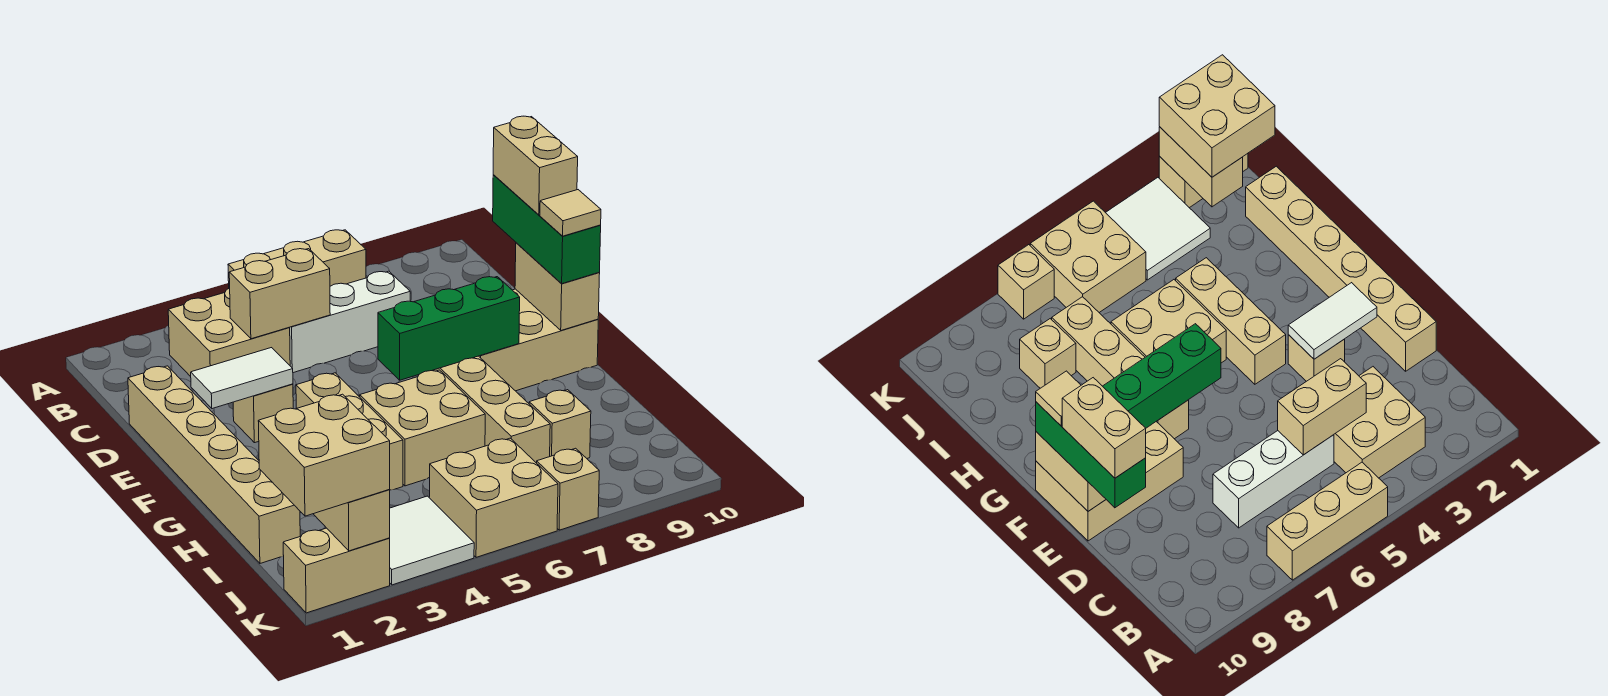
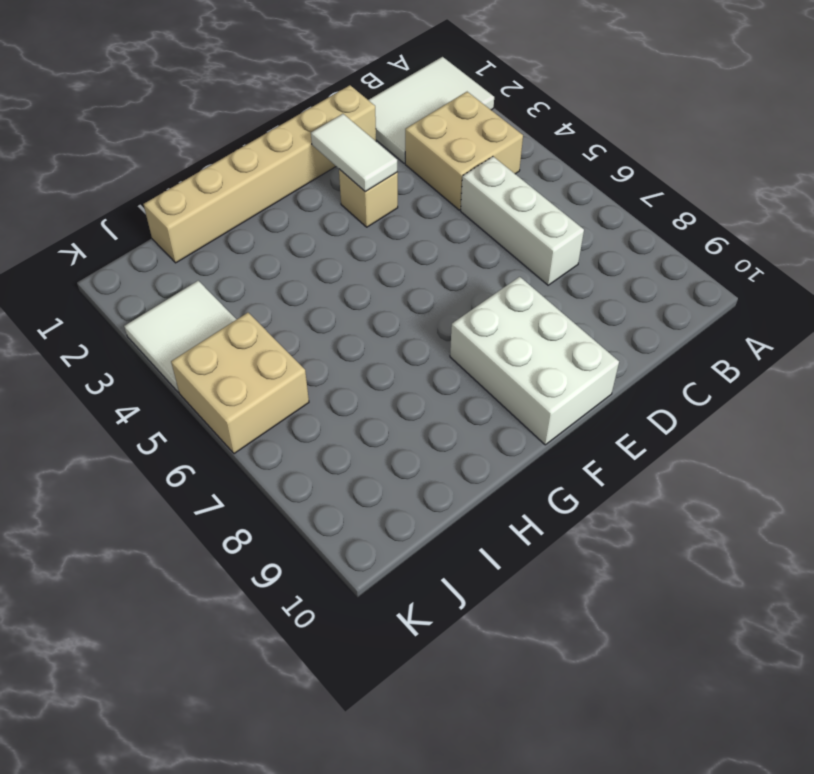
white 2x3 tile [369,57,494,163] -> none
white 2x3 brick [450,277,619,445] -> tan 2x3 brick [479,289,598,391]
none -> tan 1x3 brick [228,230,366,288]
none -> tan 1x3 brick [296,373,403,490]
none -> tan 1x4 brick [432,356,550,463]

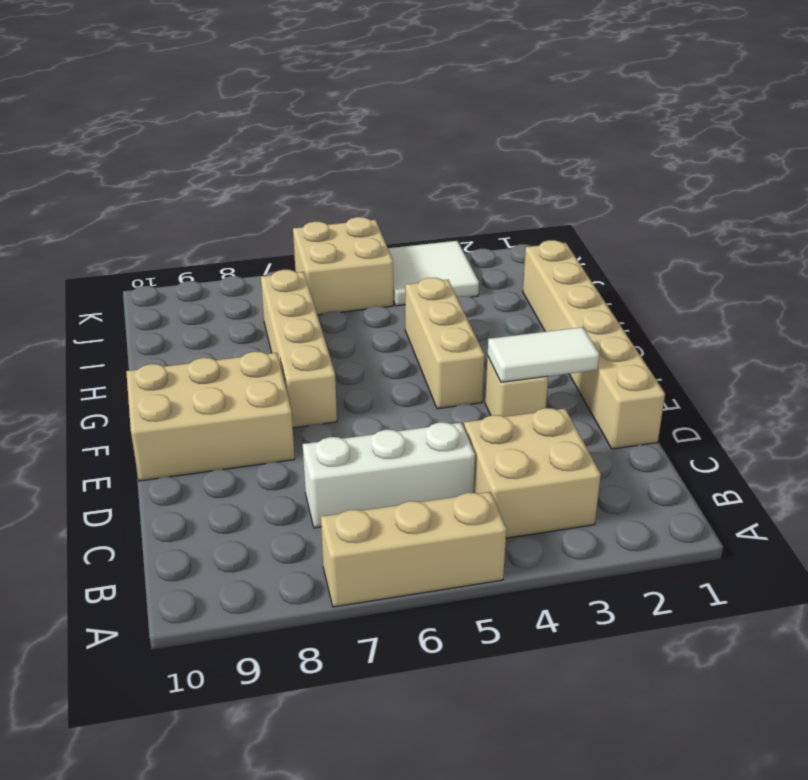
none -> tan 2x2 brick [360,370,485,486]
none -> tan 1x1 brick [529,390,591,458]
none -> tan 1x2 brick [283,528,390,613]

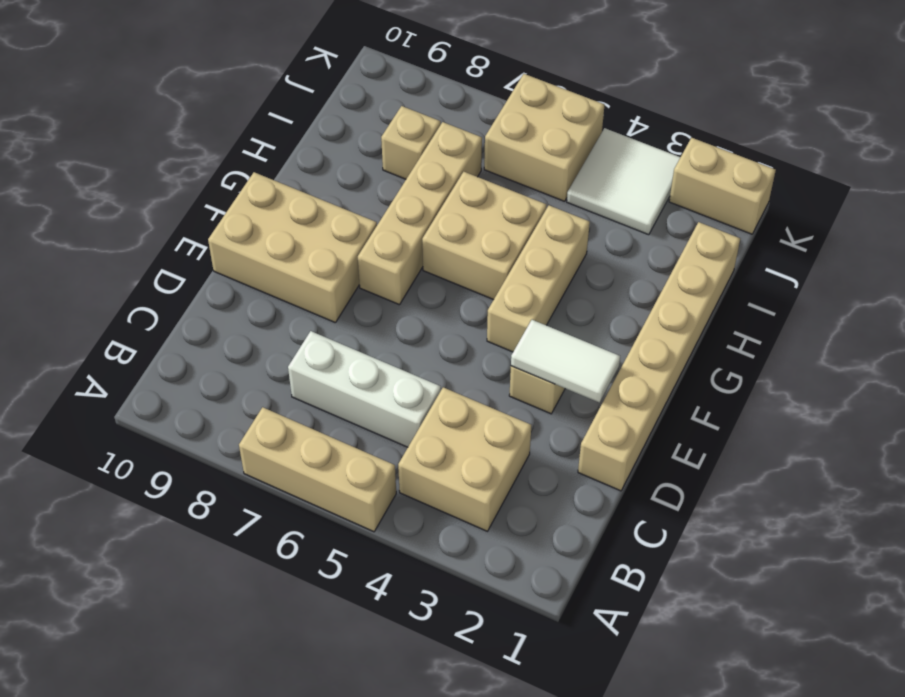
none -> tan 1x1 brick [537,448,599,530]
none -> tan 1x2 brick [229,249,330,339]
none -> tan 1x2 brick [515,243,600,330]

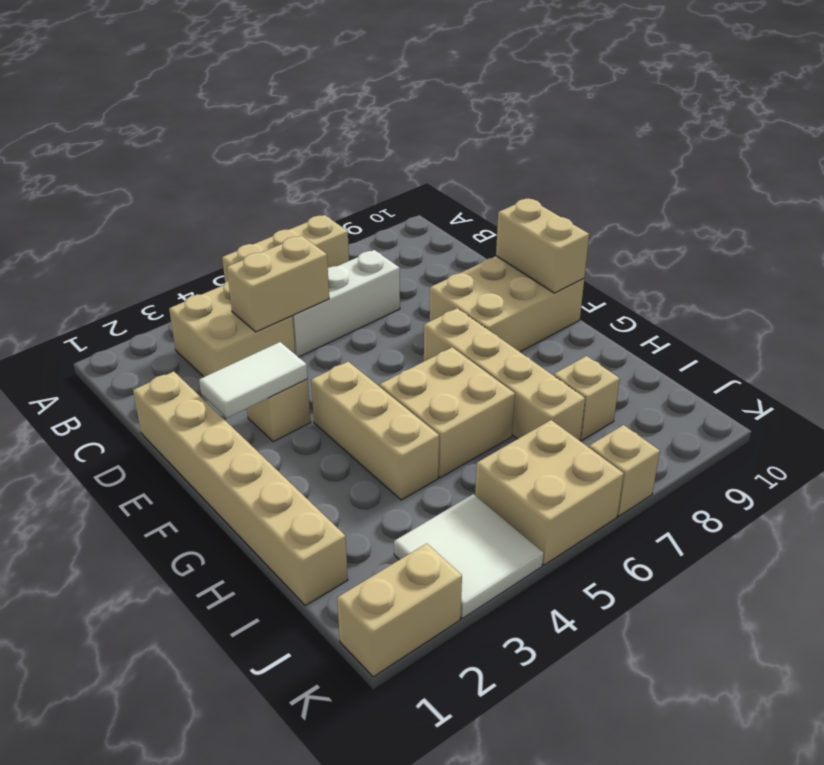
none -> green 1x3 brick [378,277,520,380]
none -> tan 1x2 brick [314,490,390,551]
none -> green 1x3 brick [493,175,601,284]

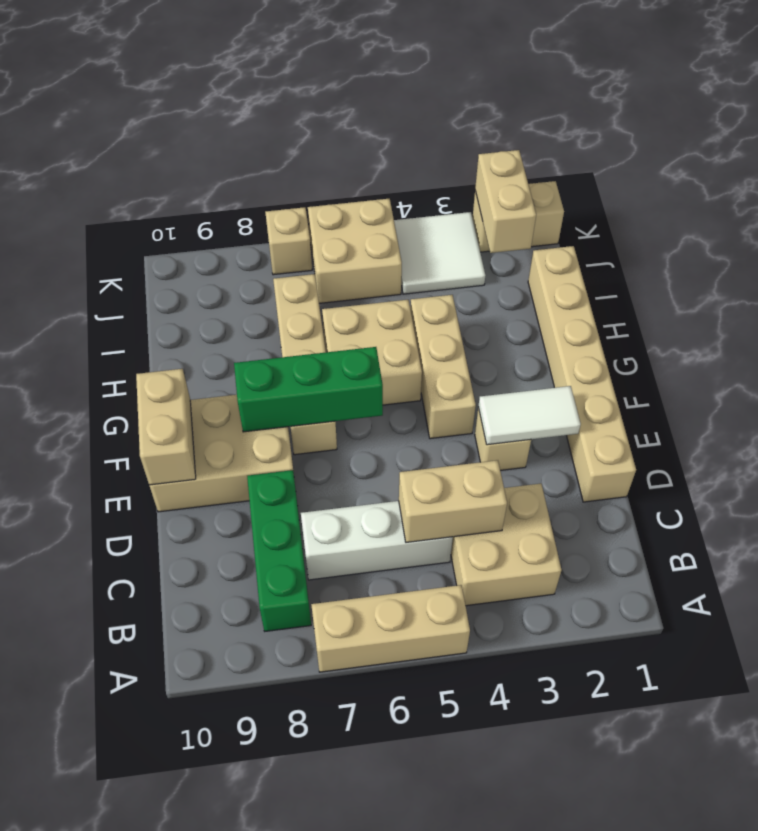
green 1x3 brick [247,470,311,631] -> green 1x3 brick moved to [493,175,601,284]
none -> tan 1x1 brick [529,390,591,458]
none -> tan 2x2 brick [258,394,390,516]
none -> tan 1x2 brick [493,116,578,215]

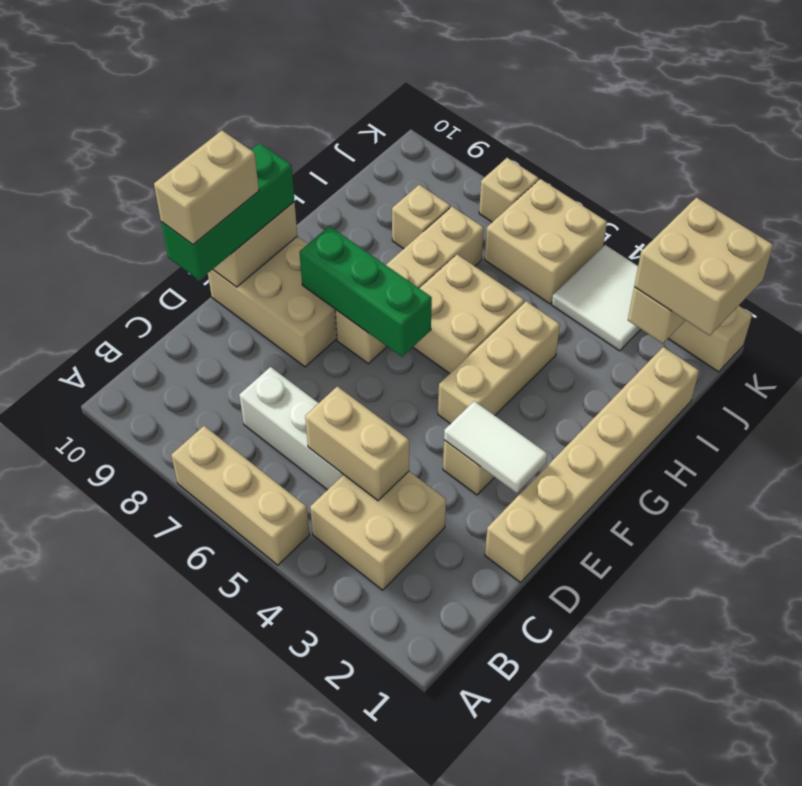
none -> tan 1x1 tile [540,190,601,236]

